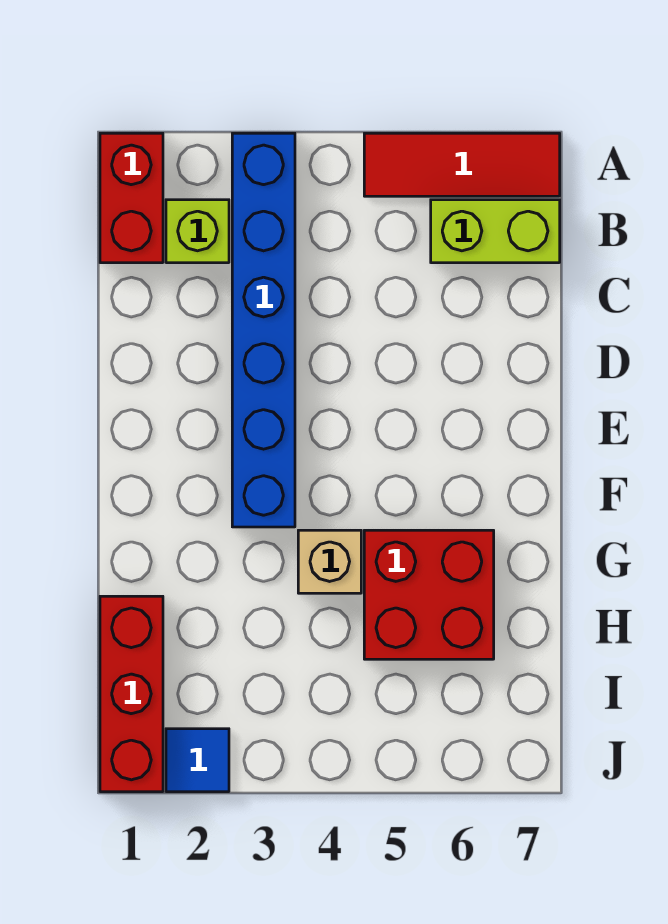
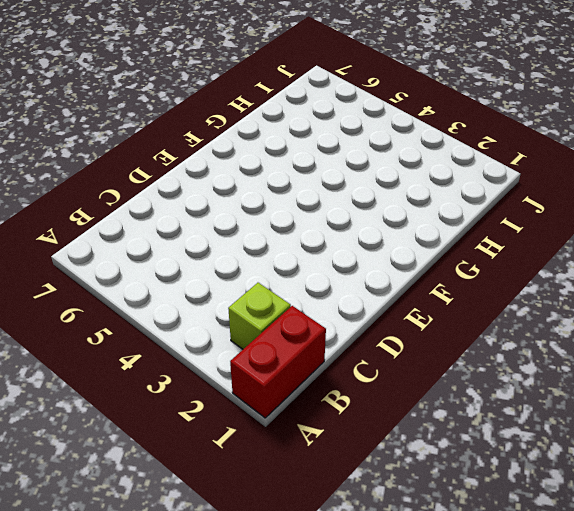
none -> blue 1x6 brick [232,133,295,527]
none -> red 1x3 tile [364,133,560,196]

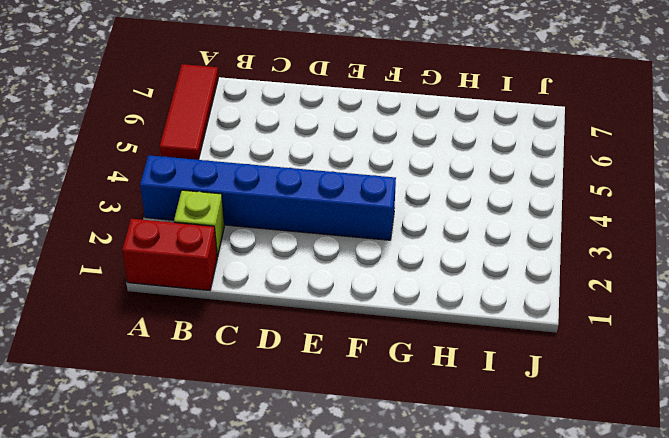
none -> lime 1x2 brick [431,200,560,263]
none -> tan 1x1 brick [298,530,361,593]

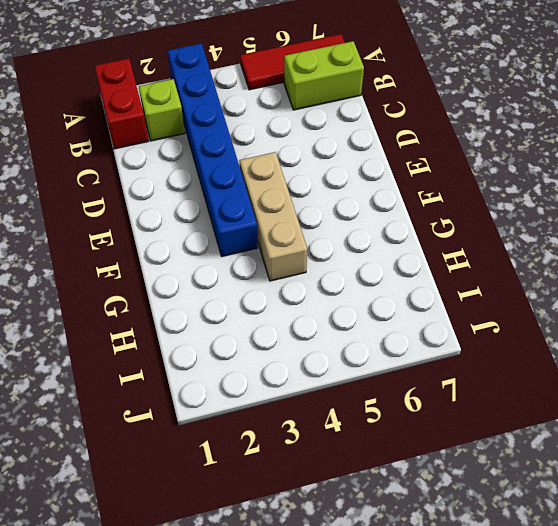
tan 1x3 brick [239,152,307,281] -> tan 1x1 brick [298,530,361,593]
none -> red 2x2 brick [364,530,494,659]
none -> red 1x3 brick [100,596,163,792]

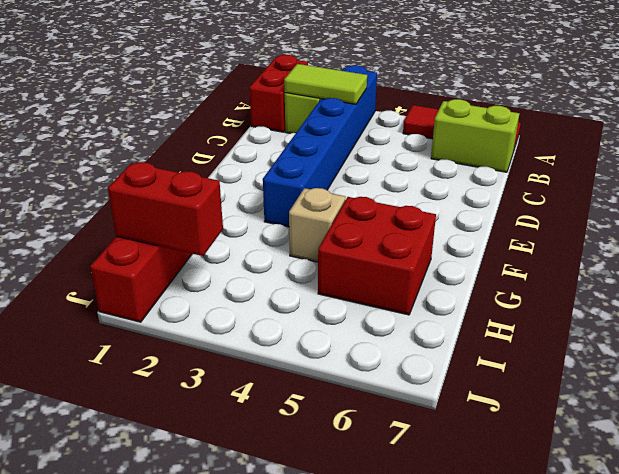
lime 1x2 tile [284,64,367,104] -> none
red 1x2 brick [108,162,223,256] -> none
none -> blue 1x1 tile [166,729,229,792]

